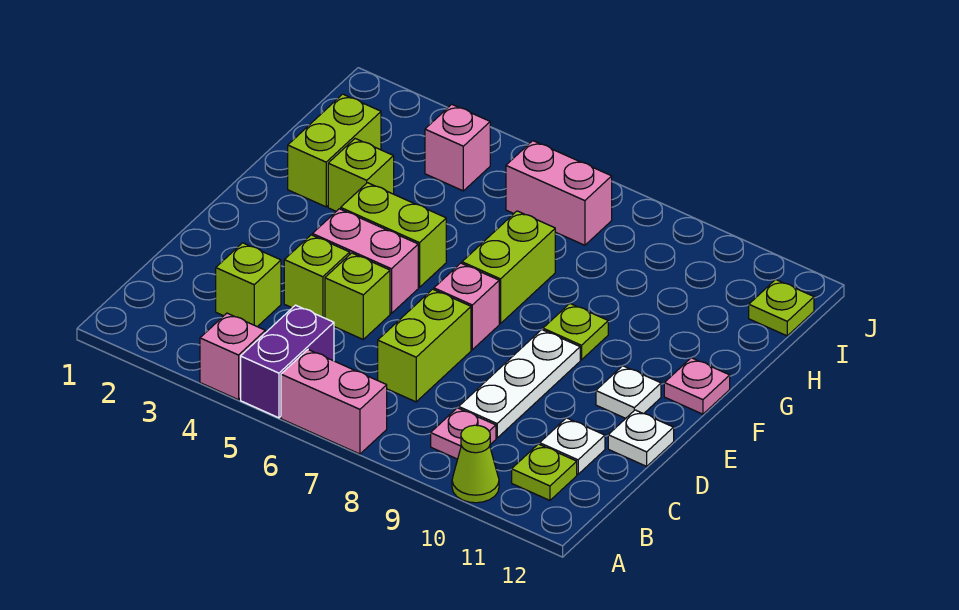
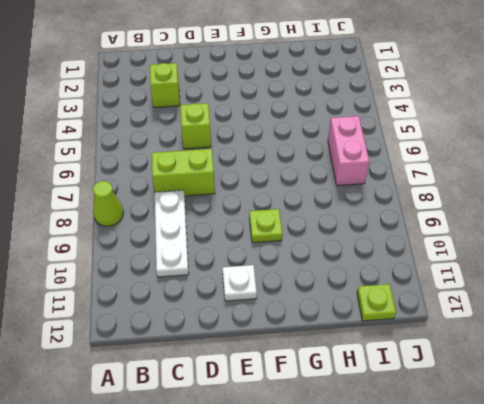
lime 1x1 cone [93,181,124,226] -> lime 1x1 cone moved to [452,425,499,503]
white 1x3 plate [155,190,189,277] -> white 1x3 plate turned to [459,330,580,438]
none -> pink 1x1 brick [200,313,265,400]
none -> purple 1x2 brick [241,305,334,418]
none -> pink 1x2 brick [281,350,387,454]

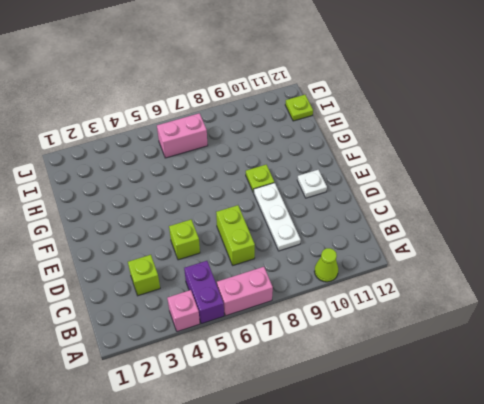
none -> pink 1x1 plate [431,408,496,459]
none -> lime 1x1 plate [512,444,577,500]
none -> white 1x1 plate [540,418,605,474]

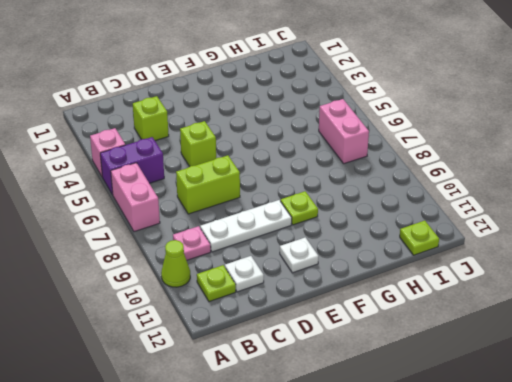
none -> lime 1x1 brick [284,235,350,318]
none -> white 1x1 plate [608,410,674,466]
none -> pink 1x2 brick [312,209,418,313]

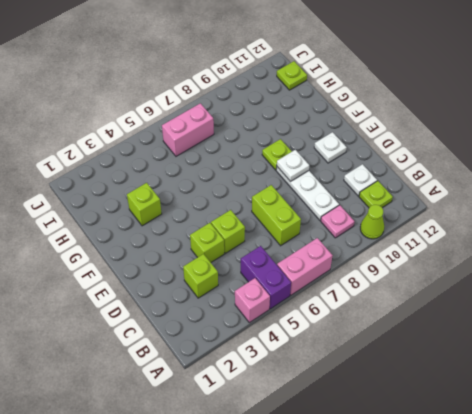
white 1x1 plate [277,150,309,182] -> white 1x1 plate moved to [608,410,674,466]
none -> pink 1x2 brick [312,209,418,313]
none -> pink 1x1 brick [434,263,499,350]
none -> lime 1x2 brick [341,183,446,287]

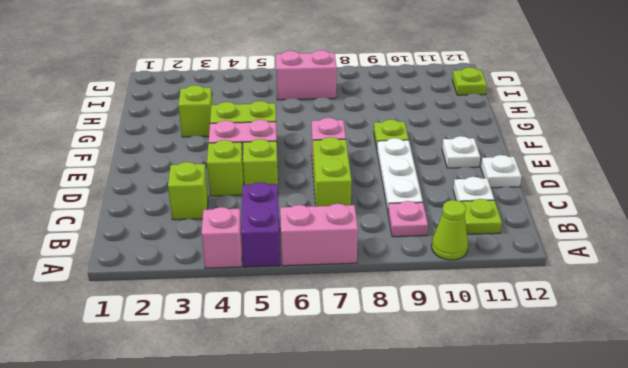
none -> lime 1x2 brick [462,211,555,324]
none -> pink 1x1 plate [664,358,730,414]
none -> lime 1x2 brick [288,94,381,207]

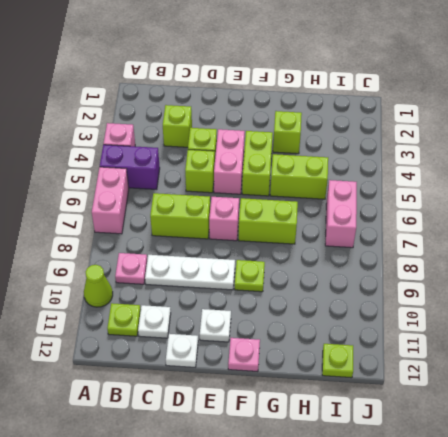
lime 1x2 brick [270,154,328,199] -> lime 1x2 brick moved to [288,94,381,207]
none -> pink 1x1 brick [425,104,490,191]

